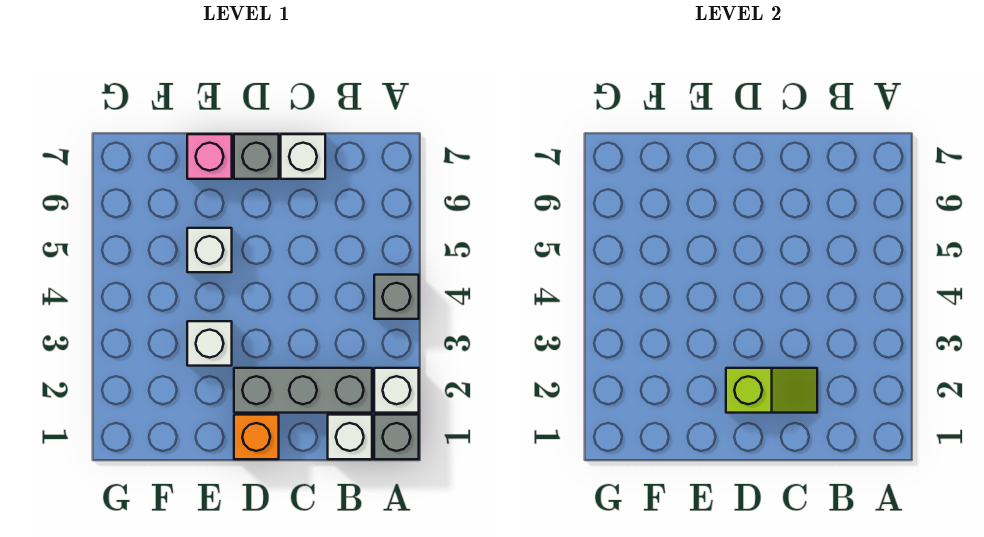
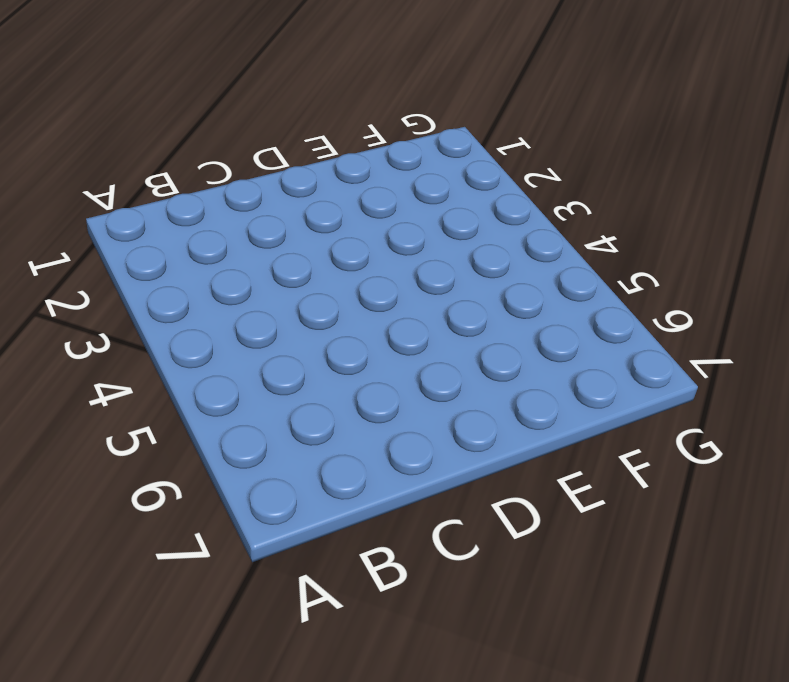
none -> grey 1x1 brick [374,415,419,459]
none -> white 1x1 brick [374,368,419,413]
none -> grey 1x1 brick [374,275,419,319]

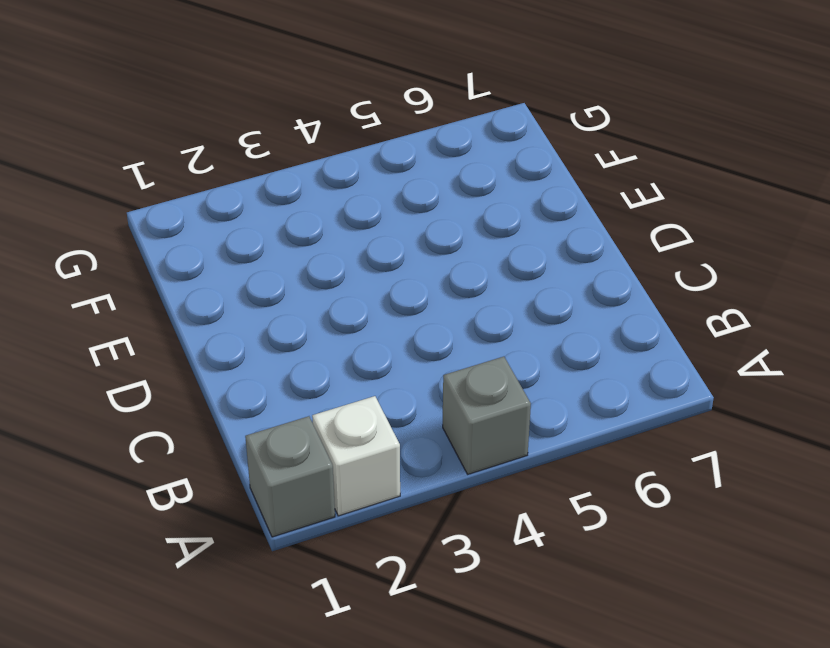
none -> white 1x1 brick [328,415,372,459]
none -> grey 1x3 brick [234,368,372,413]
none -> white 1x1 brick [281,134,325,179]

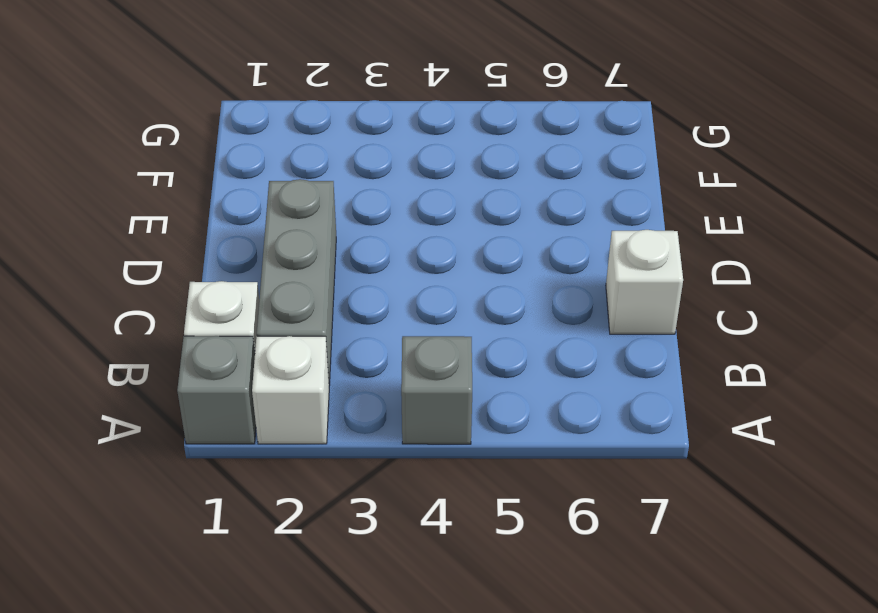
none -> orange 1x1 brick [234,415,279,459]
none -> grey 1x1 brick [234,134,279,179]
none -> white 1x1 brick [187,321,232,366]

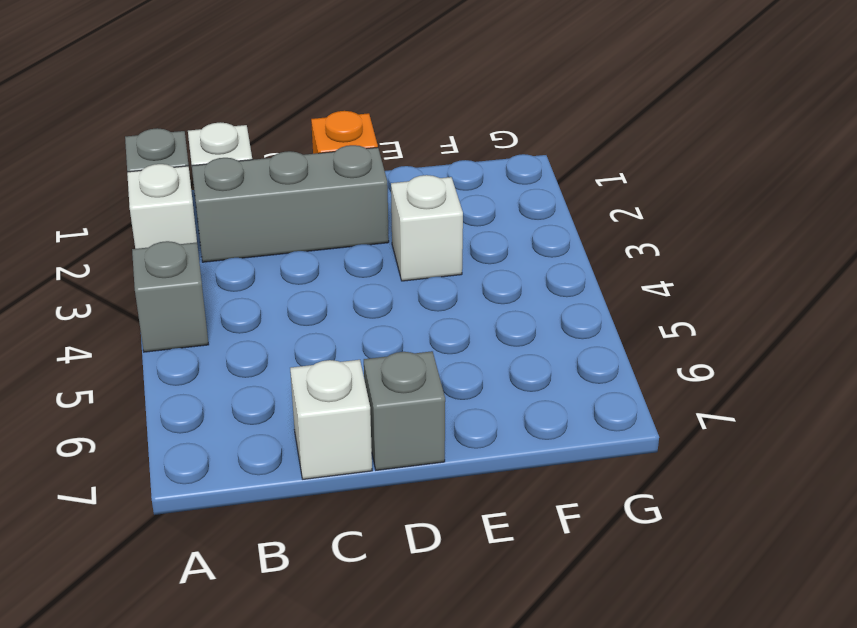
none -> white 1x1 brick [187,228,232,272]
none -> pink 1x1 brick [187,134,232,179]
none -> lime 1x2 slope [726,368,817,413]

